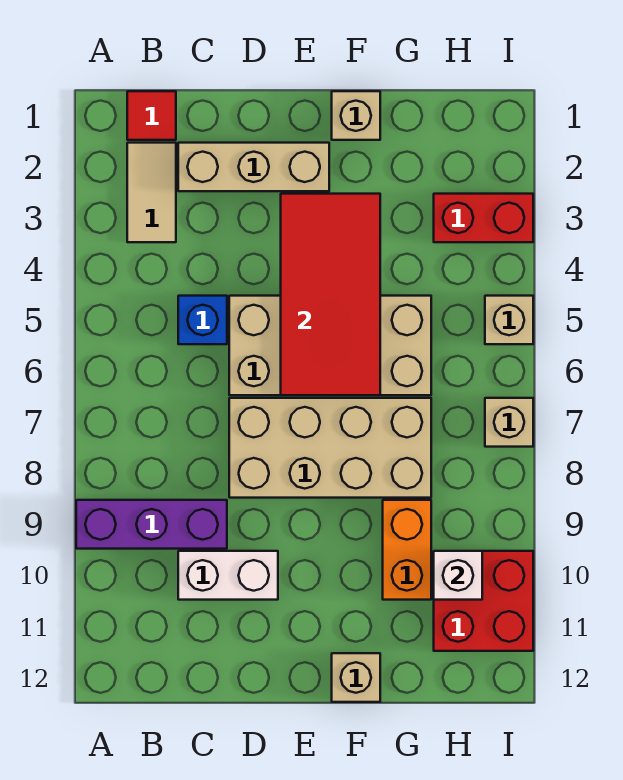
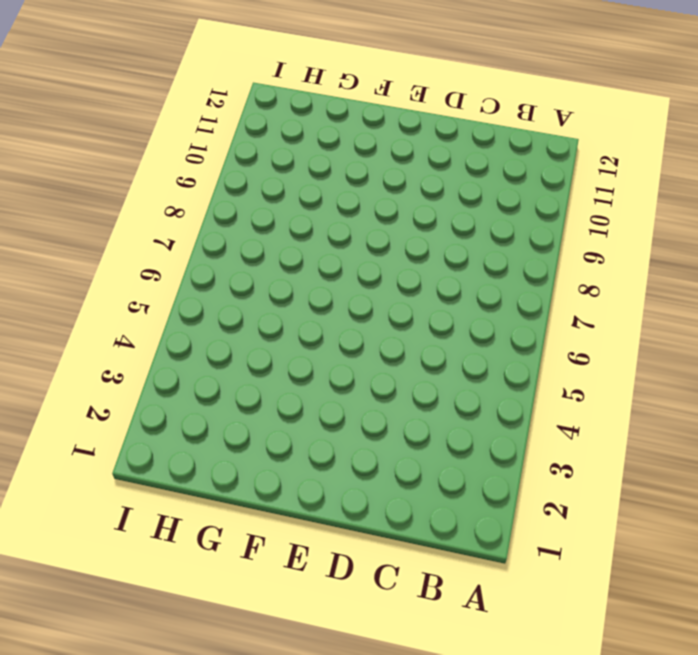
none -> purple 1x3 brick [76,500,227,549]
none -> red 1x1 tile [127,91,176,140]
none -> tan 1x2 tile [127,143,176,242]

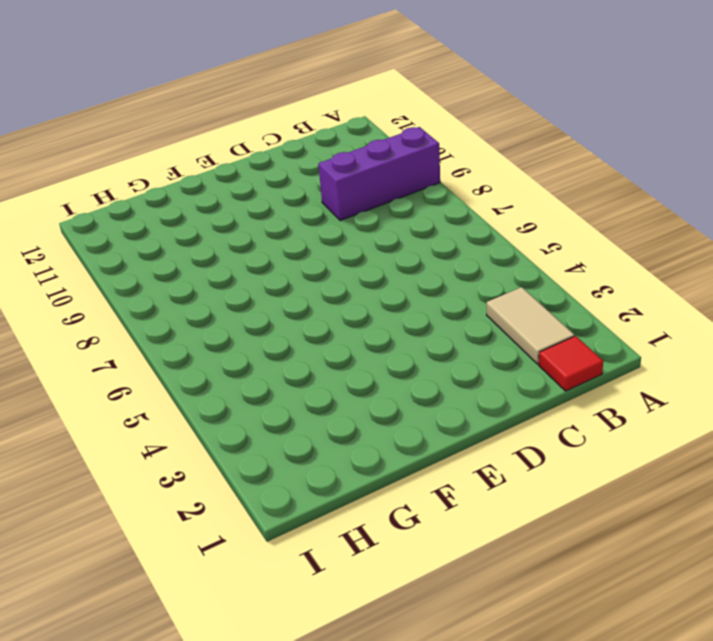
none -> tan 1x3 brick [178,143,329,191]
none -> blue 1x1 brick [178,296,227,344]
none -> white 1x2 brick [178,551,278,600]

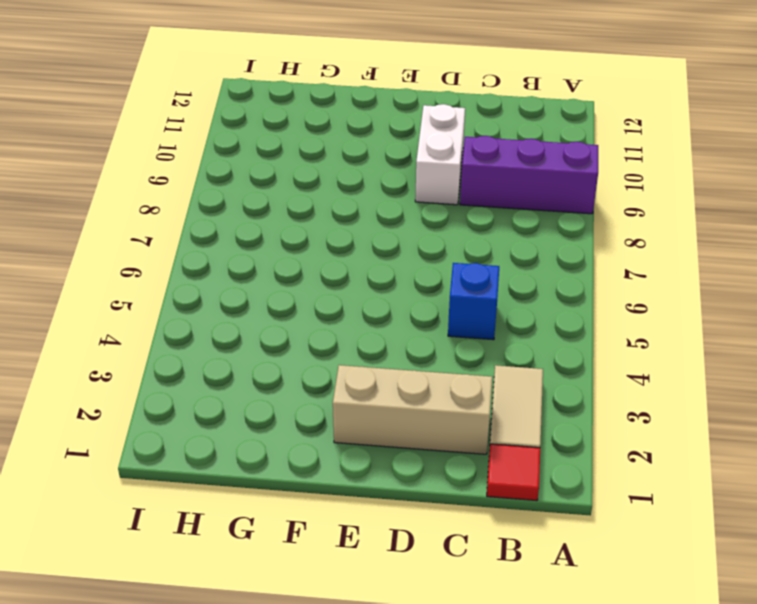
white 1x2 brick [415,104,465,205] -> white 1x2 brick turned to [178,551,278,600]
none -> tan 2x4 brick [229,296,431,395]
none -> tan 2x4 brick [229,398,431,498]
none -> tan 1x1 brick [332,91,380,140]

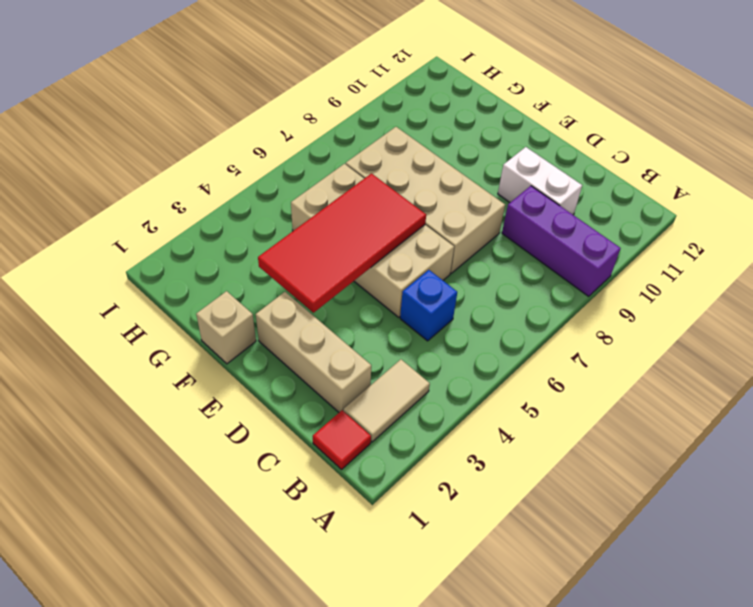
none -> tan 1x1 brick [332,653,380,702]
none -> orange 1x2 brick [383,500,431,600]
none -> red 1x2 brick [434,194,533,242]

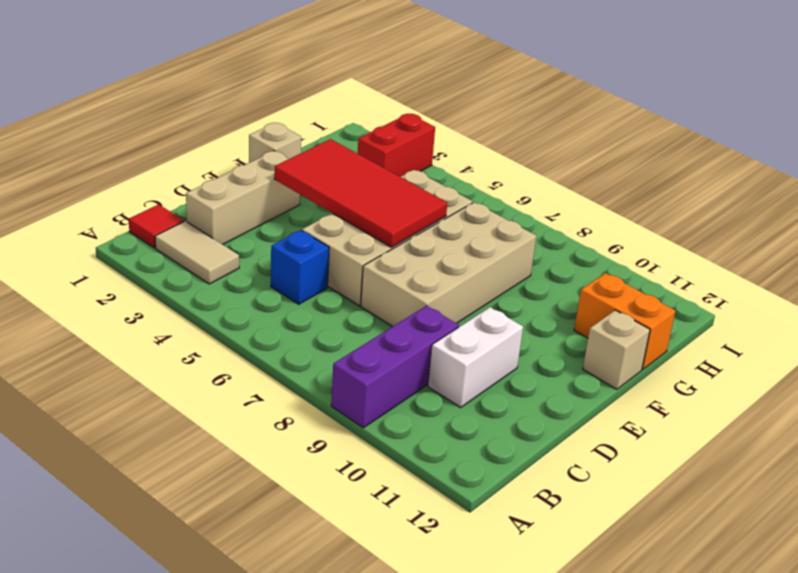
orange 1x2 brick [574,273,675,370] -> orange 1x2 brick moved to [383,500,431,600]
none -> red 2x2 brick [434,551,533,651]
none -> tan 1x1 brick [485,296,533,344]
none -> tan 1x1 brick [485,398,533,447]

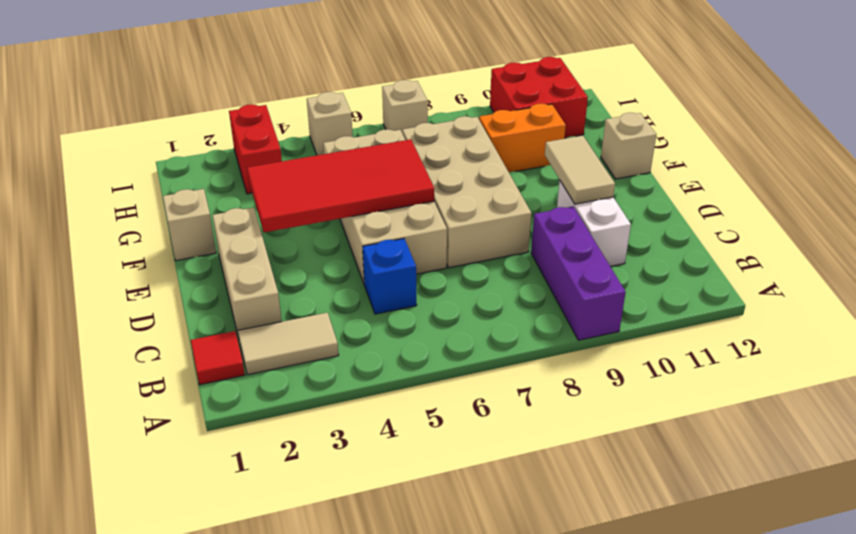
tan 1x2 tile [545,136,615,204] -> none
none -> white 1x1 brick [434,551,482,600]

